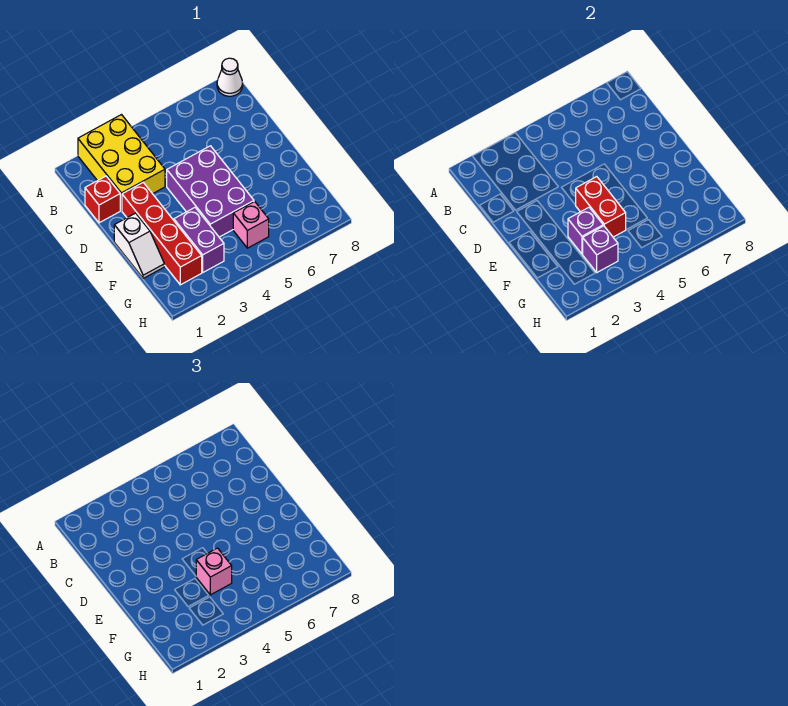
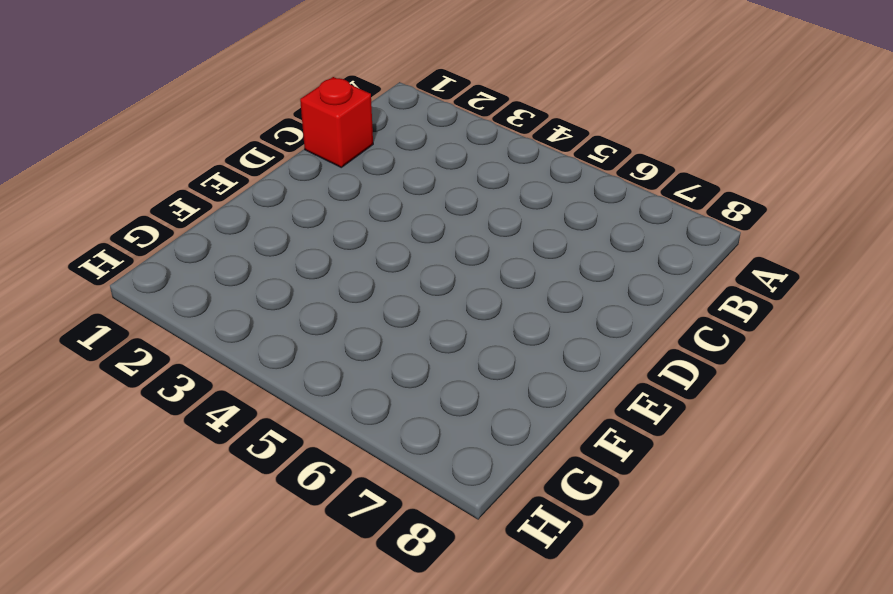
none -> yellow 2x3 brick [78,115,165,211]
none -> white 1x1 cone [217,58,243,96]
none -> red 1x4 brick [122,183,202,285]

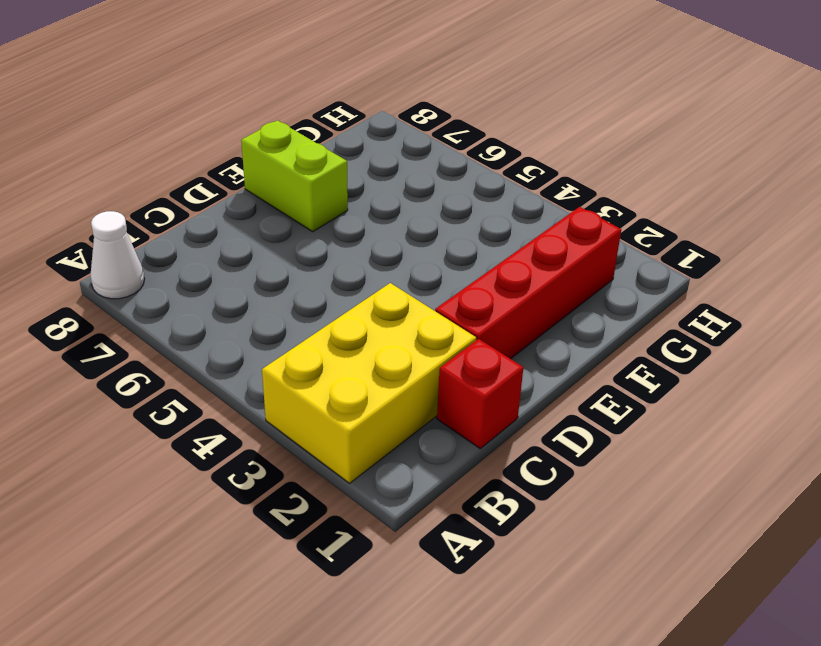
lime 1x2 brick [241,120,348,232] -> none
none -> purple 2x3 brick [167,146,254,237]
none -> white 1x2 slope [114,213,164,278]
none -> purple 1x2 brick [174,208,224,272]

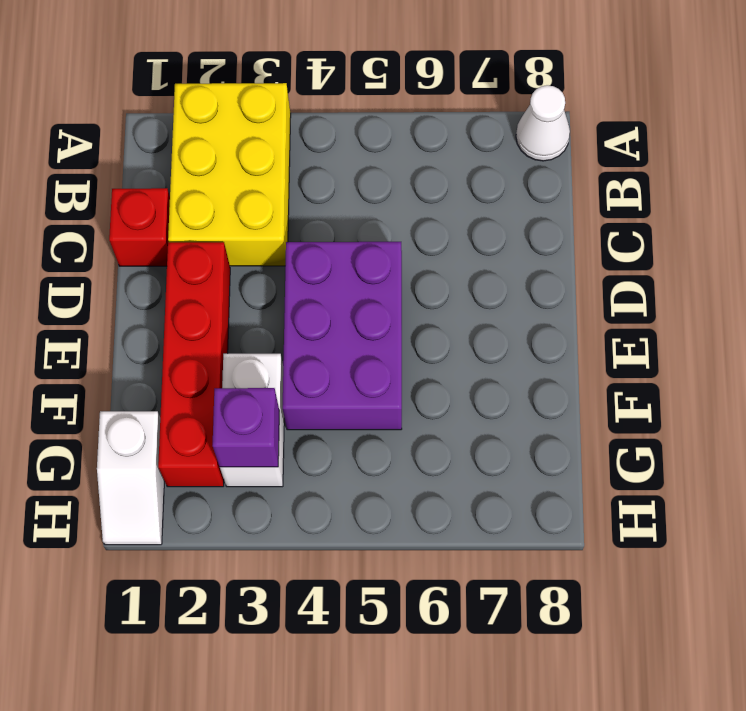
white 1x2 brick [220,354,284,487] -> purple 1x2 brick [174,208,224,272]
white 1x2 slope [97,411,164,545] -> white 1x2 slope moved to [114,213,164,278]
none -> pink 1x1 brick [233,201,269,248]
none -> red 1x2 brick [576,177,626,237]
none -> purple 1x1 brick [568,208,603,254]

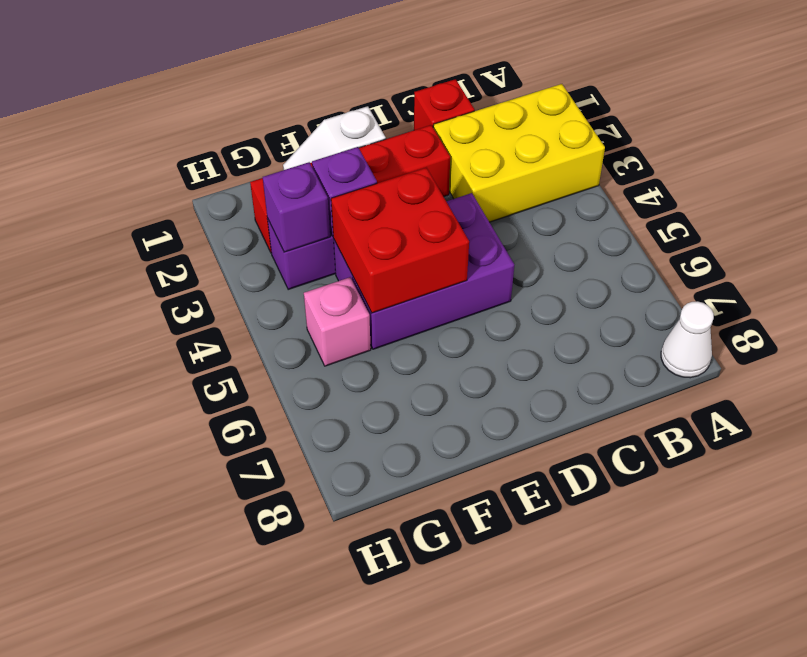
red 2x2 brick [331,168,469,313] -> red 1x2 brick [576,177,626,237]
none -> pink 1x1 brick [196,548,232,595]

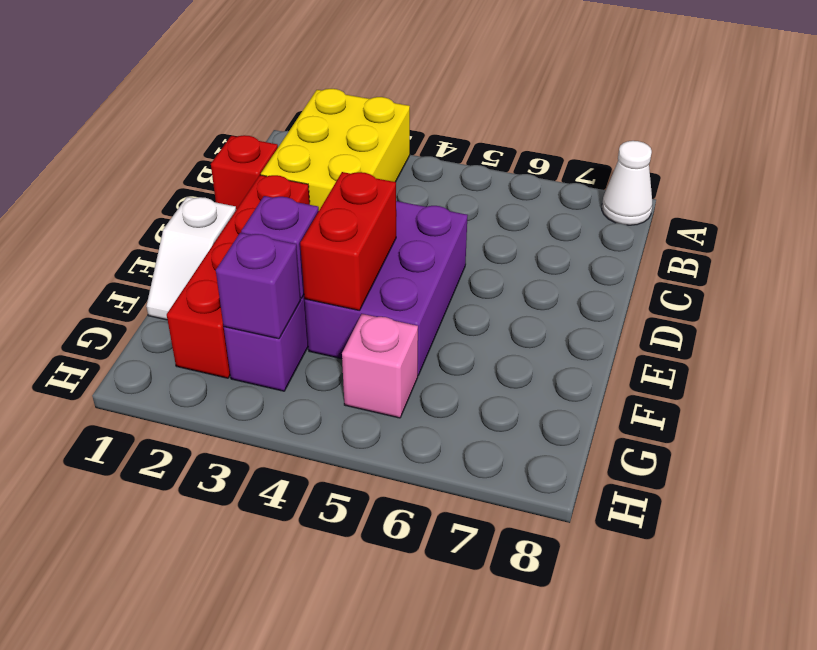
none -> pink 1x1 brick [196,548,232,595]

